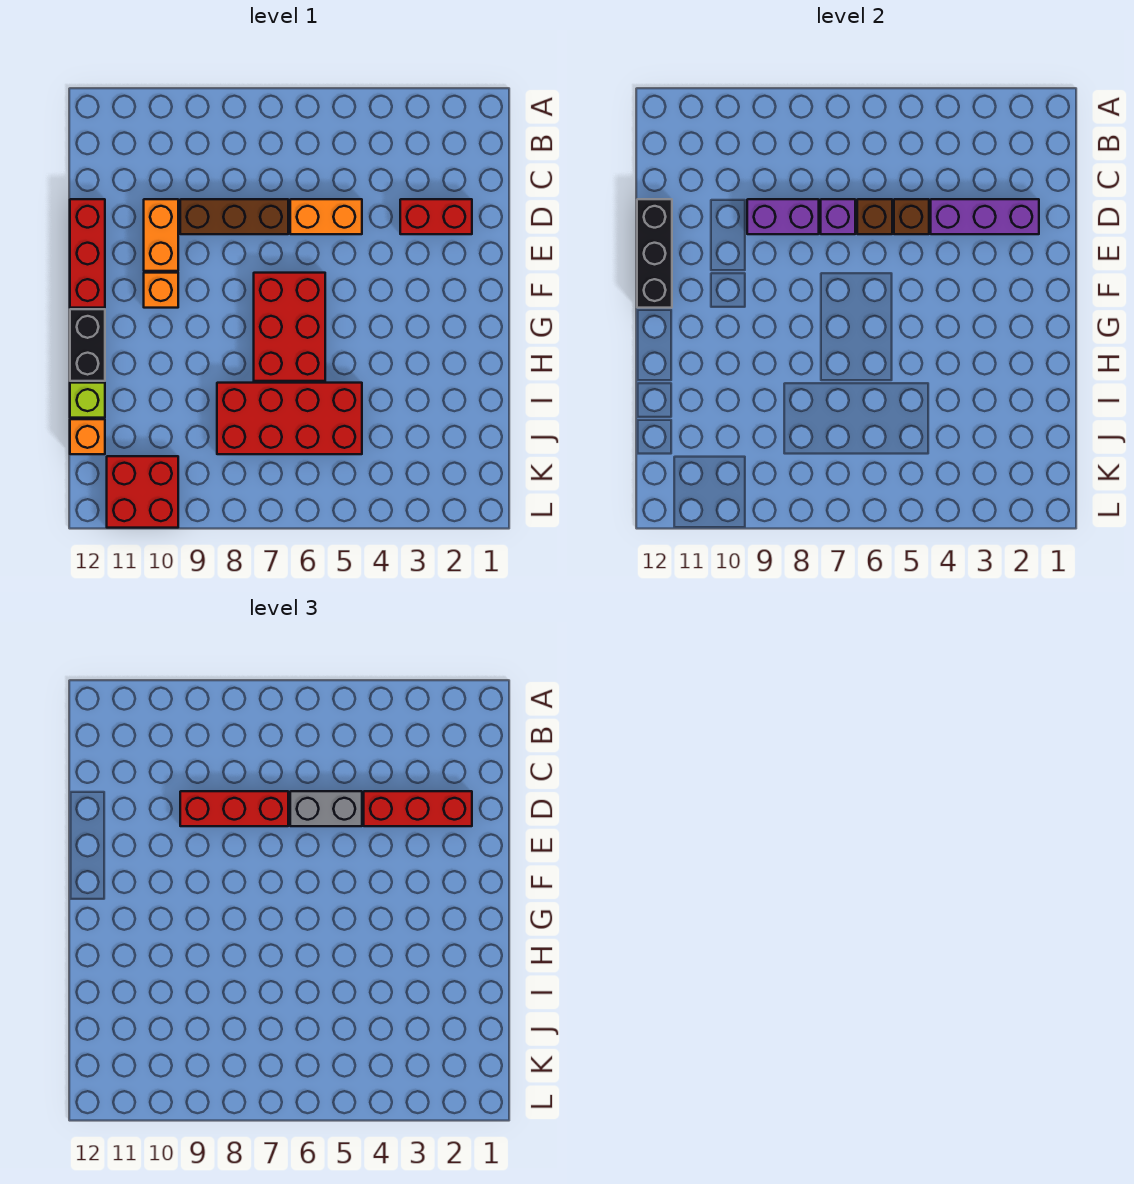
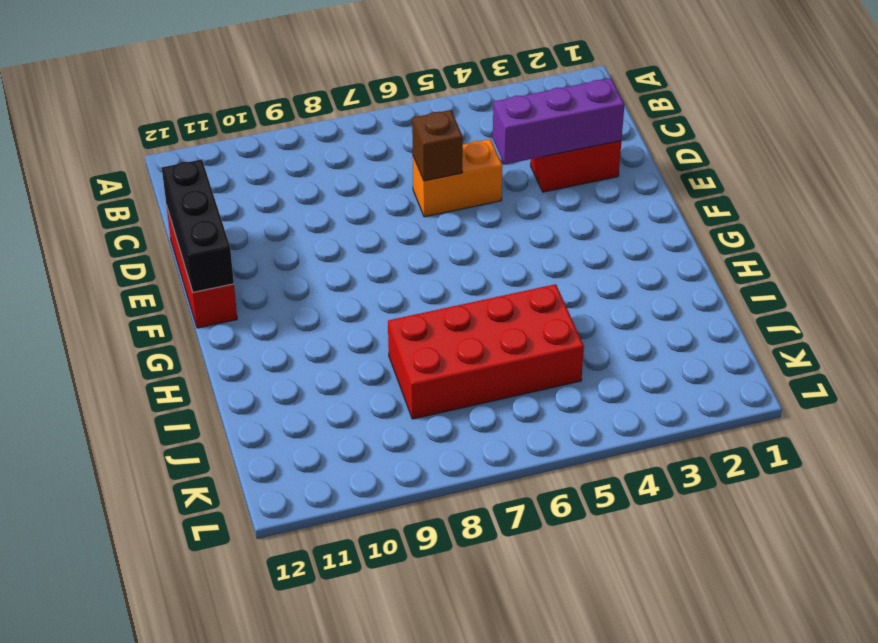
none -> brown 1x3 brick [180,199,288,234]
none -> orange 1x2 brick [144,199,178,271]
none -> red 2x3 brick [254,273,325,381]

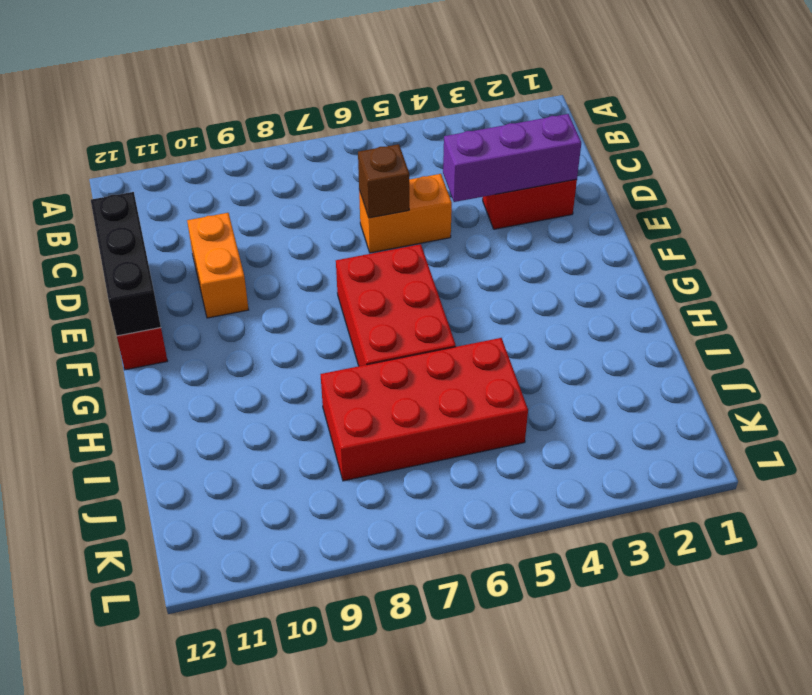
none -> brown 1x3 brick [180,199,288,234]
none -> orange 1x1 brick [144,273,178,308]
none -> black 1x2 brick [70,309,105,381]

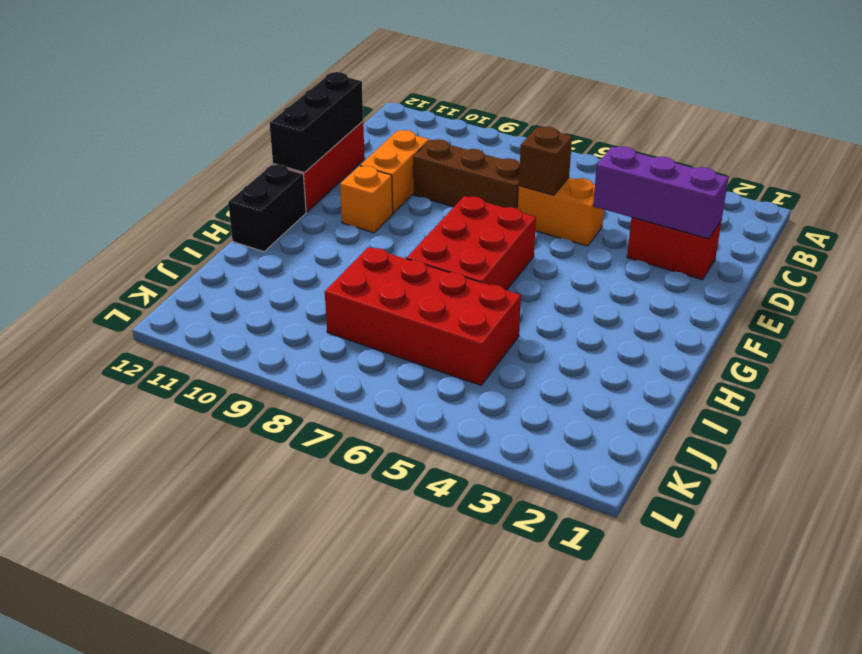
none -> lime 1x1 brick [70,383,105,418]
none -> orange 1x1 brick [70,419,105,454]
none -> red 2x2 brick [107,456,178,528]

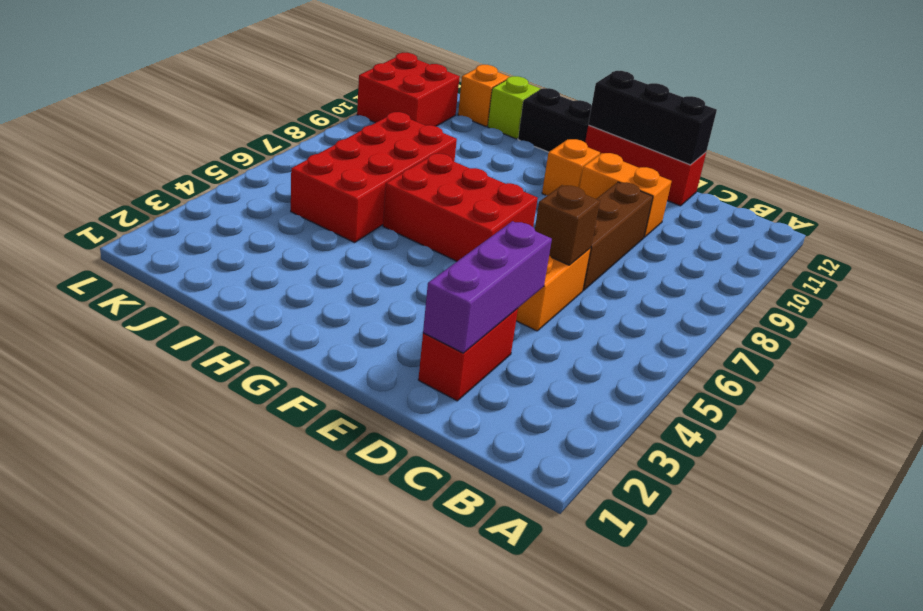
none -> brown 1x1 brick [894,199,929,234]
none -> purple 1x1 brick [821,199,855,234]
none -> purple 1x2 brick [747,199,819,234]

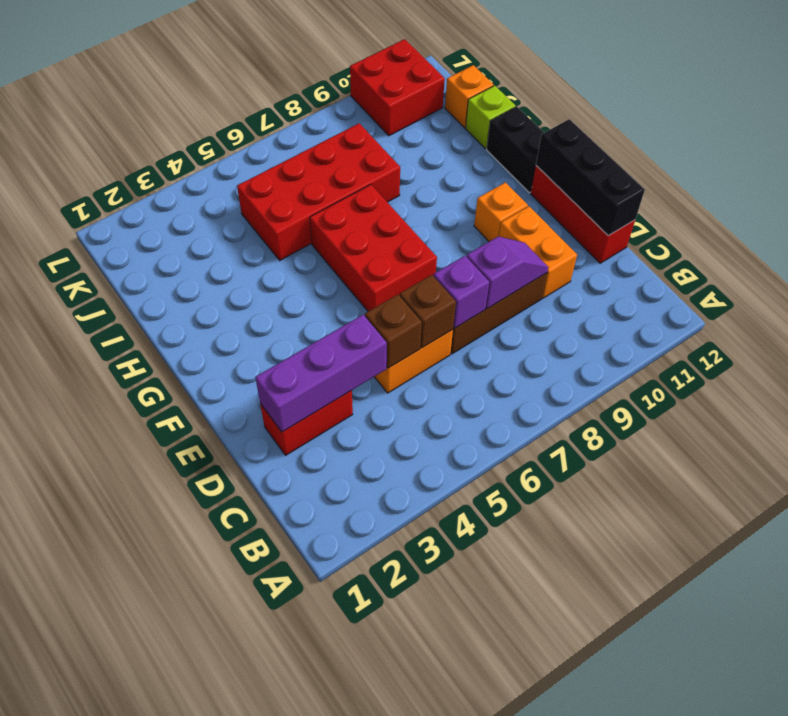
purple 1x2 slope [467,236,549,309] -> purple 1x2 brick [747,199,819,234]
none -> red 1x3 brick [364,791,472,826]
none -> grey 1x2 brick [290,791,362,826]
none -> red 1x3 brick [180,791,288,826]

